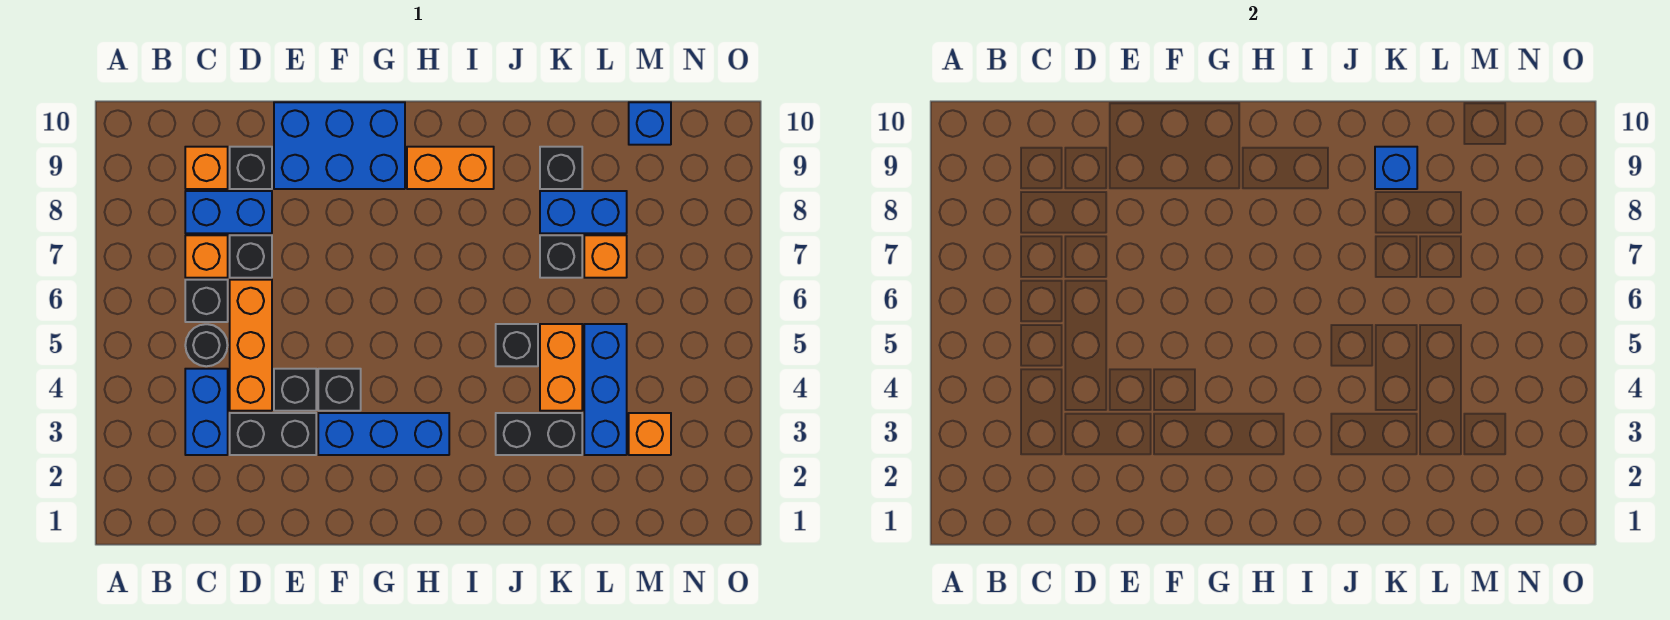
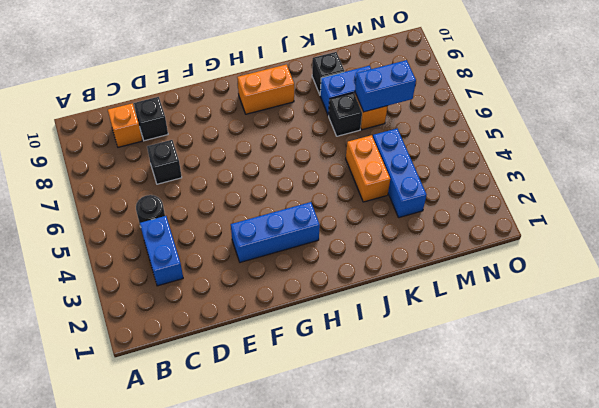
blue 1x2 brick [355,60,416,112] -> blue 1x2 brick moved to [185,191,272,233]
none -> black 1x1 brick [185,280,228,322]
none -> orange 1x1 brick [185,235,228,278]
none -> black 1x2 brick [230,413,316,455]

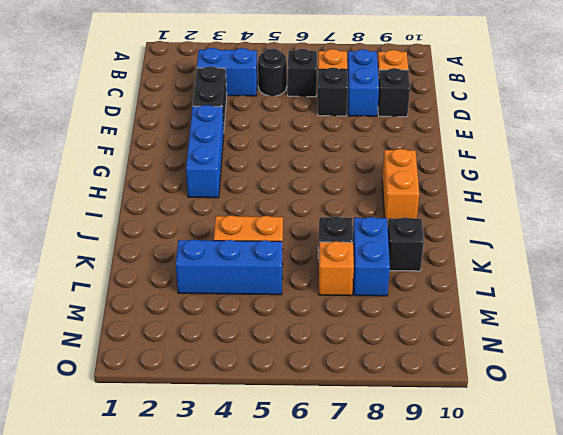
none -> orange 1x3 brick [230,280,272,411]
none -> black 1x1 brick [274,369,316,411]
none -> blue 2x3 brick [274,102,405,189]

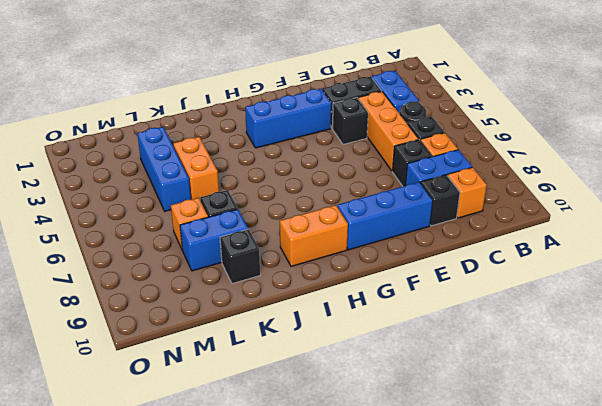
blue 1x3 brick [337,182,433,250] -> blue 2x3 brick [274,102,405,189]
none -> black 1x1 brick [318,369,361,411]
none -> black 1x2 brick [496,413,582,455]
none -> black 1x1 brick [496,324,538,366]

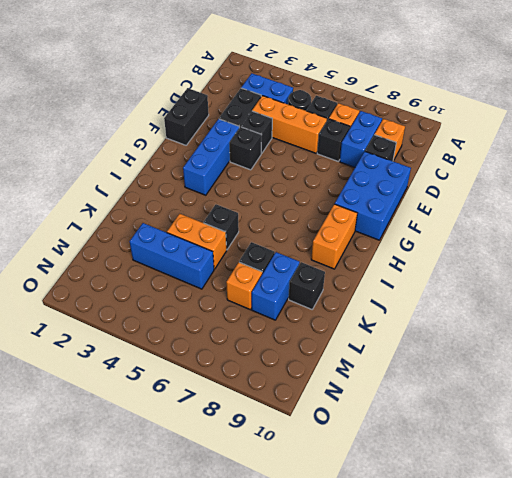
black 1x2 brick [164,88,209,145] -> black 1x2 brick moved to [496,413,582,455]
none -> orange 1x1 brick [629,413,671,455]
none -> blue 1x1 brick [629,102,671,145]
none -> blue 1x1 brick [1375,147,1417,189]

